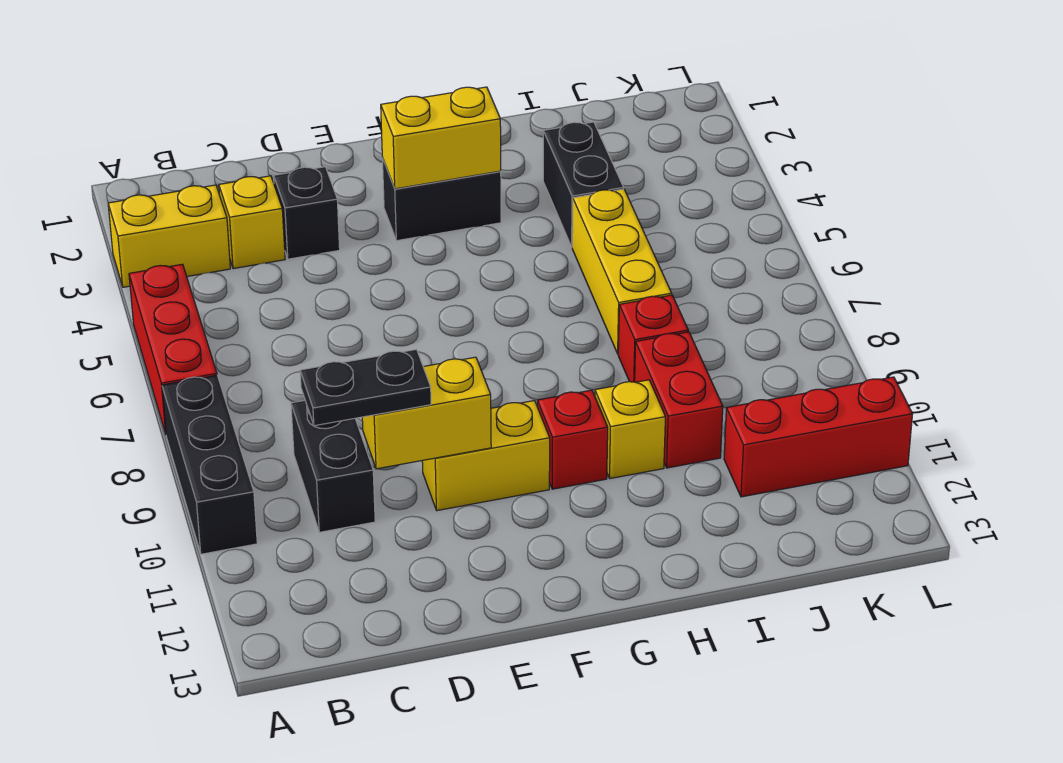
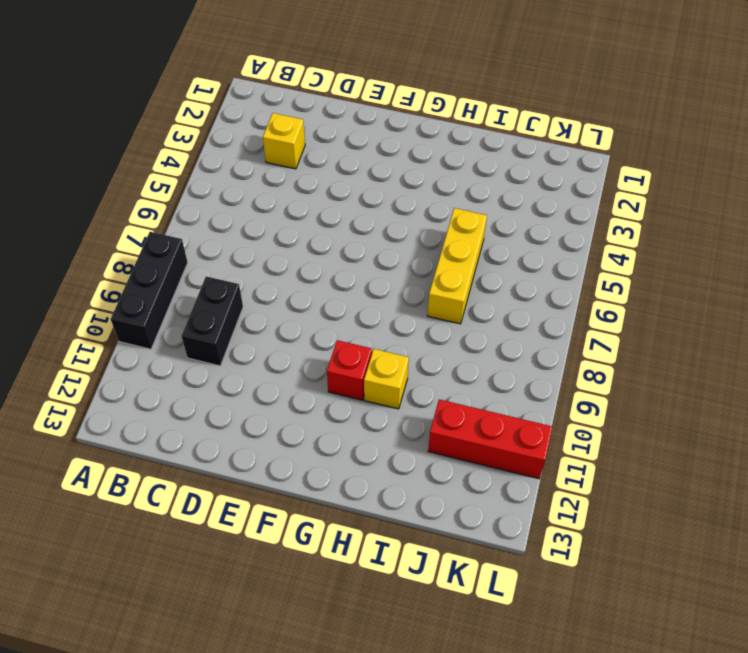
none -> yellow 1x2 brick [108,185,230,287]
none -> red 1x3 brick [129,264,217,434]
none -> black 1x1 brick [274,167,340,259]

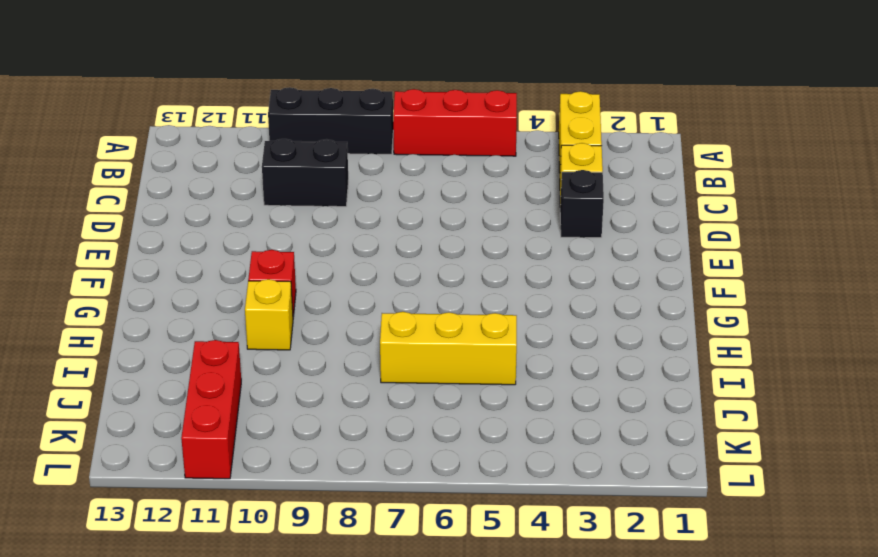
none -> yellow 1x2 brick [422,401,550,511]
none -> black 1x2 brick [382,158,501,241]
none -> black 1x2 brick [543,122,624,247]

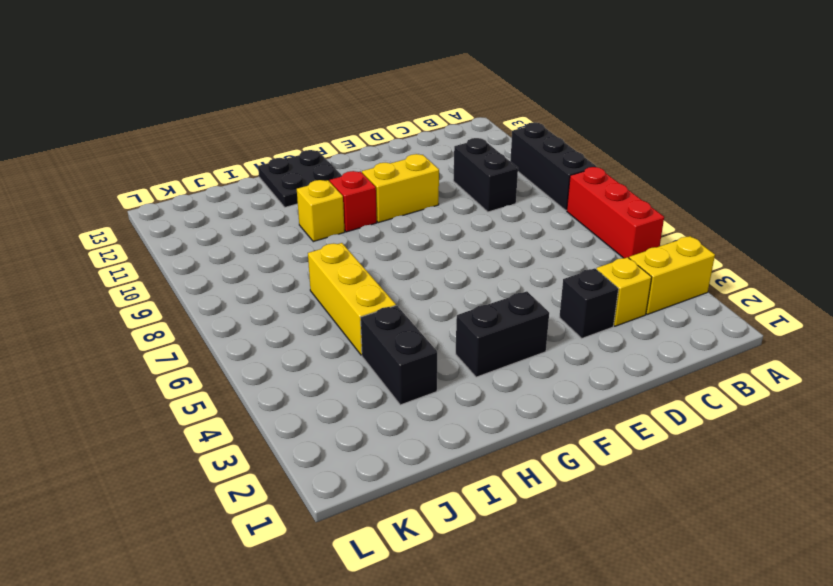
black 2x2 plate [258,150,342,207] -> none
none -> red 1x1 brick [618,295,688,382]
none -> red 1x2 brick [635,332,723,468]
none -> red 1x3 brick [724,377,913,497]

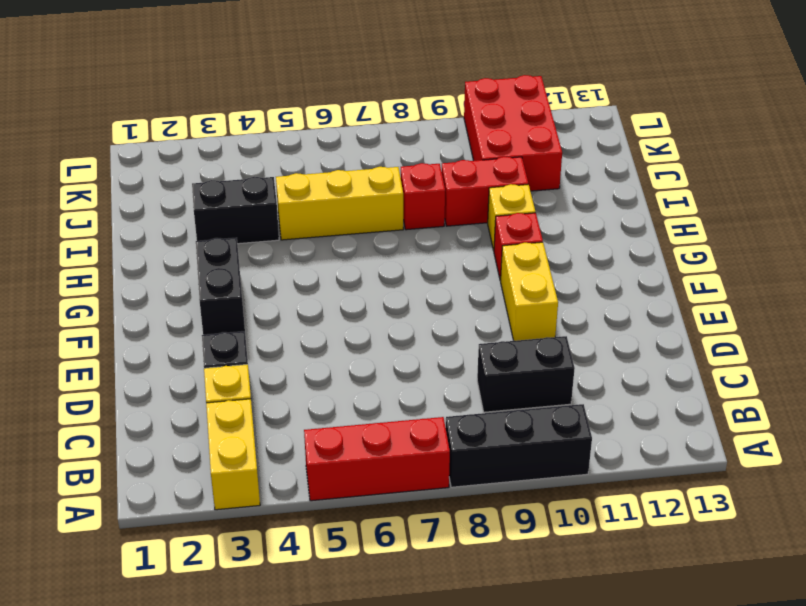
red 2x3 brick [464,75,562,191] -> red 1x3 brick [724,377,913,497]
none -> yellow 1x2 brick [362,357,491,469]
none -> yellow 1x2 brick [381,87,501,189]
none -> black 1x2 plate [300,349,431,426]

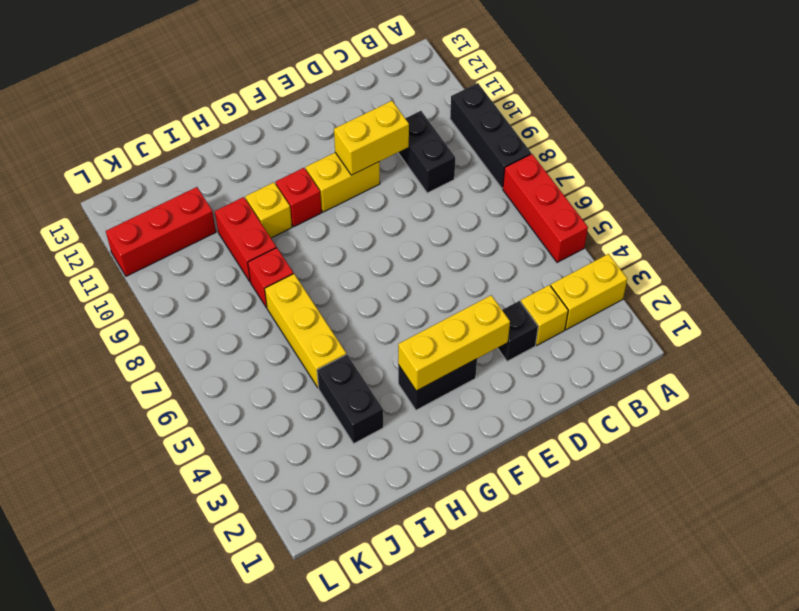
yellow 1x3 brick [398,295,510,391] -> yellow 1x2 brick [381,87,501,189]
none -> black 1x2 plate [300,349,431,426]

